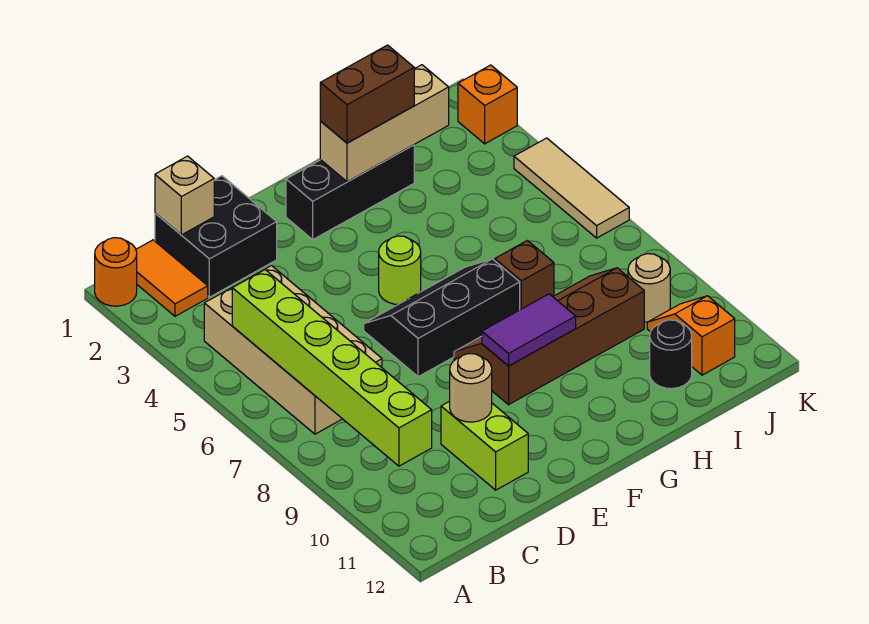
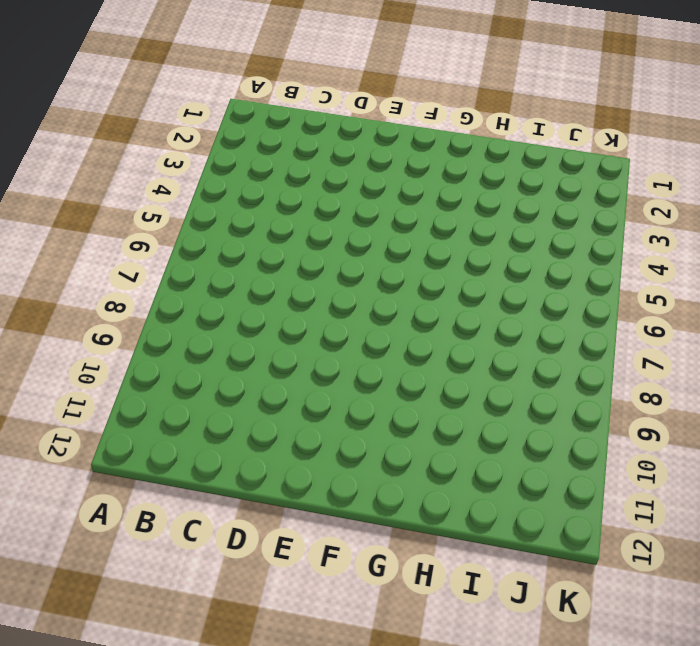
none -> orange 1x1 round brick [95,238,137,306]
none -> orange 1x2 tile [136,240,208,316]
none -> tan 2x4 brick [204,266,382,434]

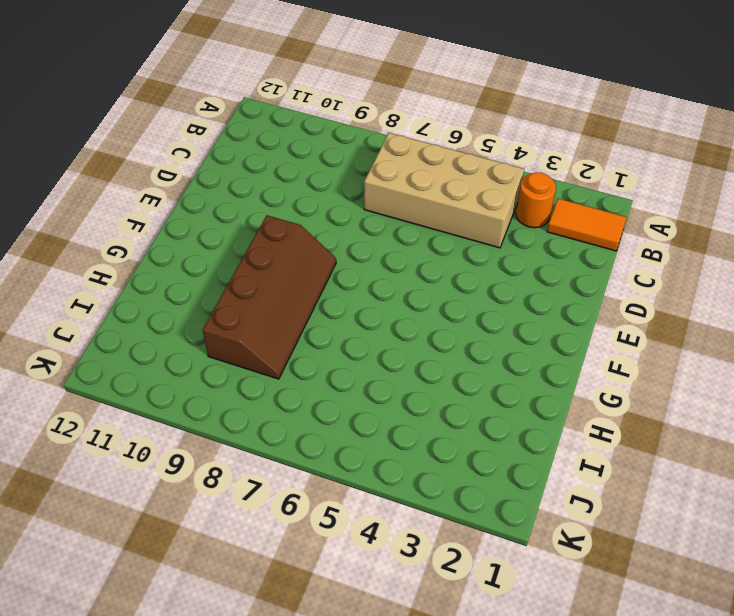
orange 1x1 round brick [516,172,556,228] -> orange 1x1 round brick moved to [95,238,137,306]
none -> black 2x2 brick [155,176,277,297]
none -> lime 1x2 brick [441,401,528,490]
none -> black 2x3 slope [364,259,520,377]

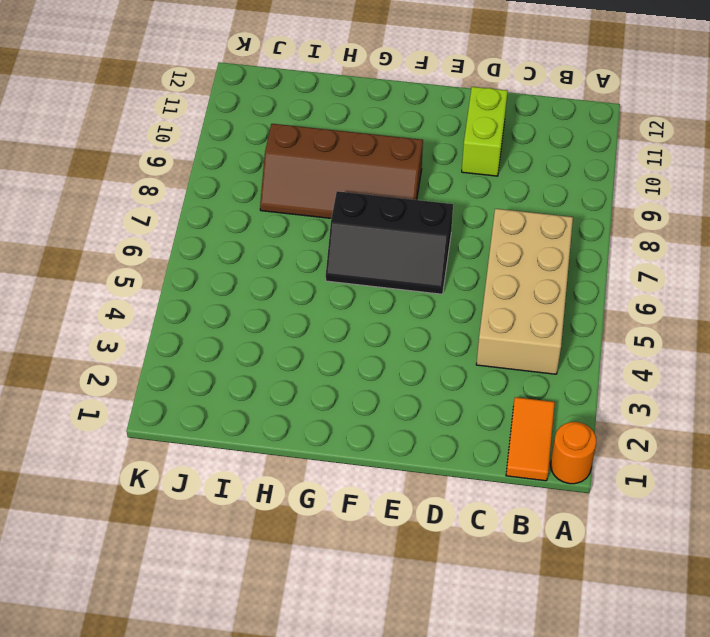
none -> black 2x2 brick [155,176,277,297]
none -> black 1x3 brick [286,145,414,239]
none -> lime 1x1 round brick [379,236,421,304]

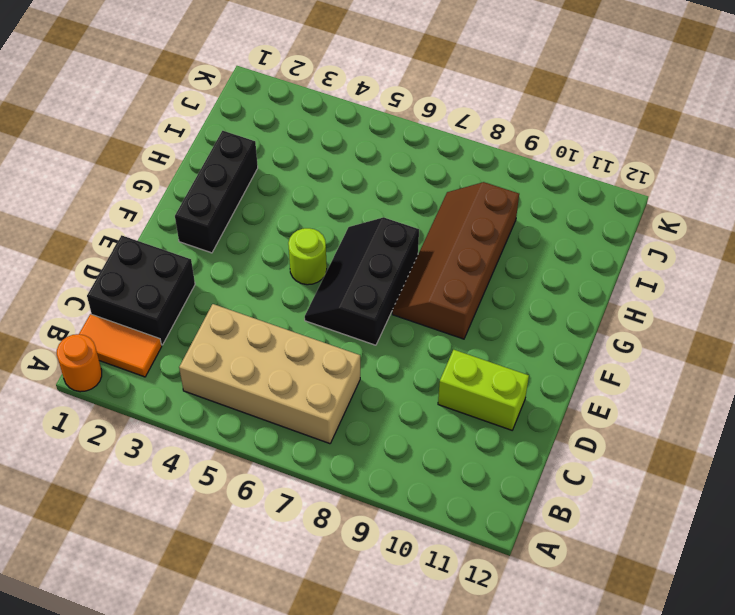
none -> brown 1x1 brick [495,240,554,310]
none -> black 1x1 round brick [650,320,692,389]
none -> tan 1x1 round brick [628,254,670,322]

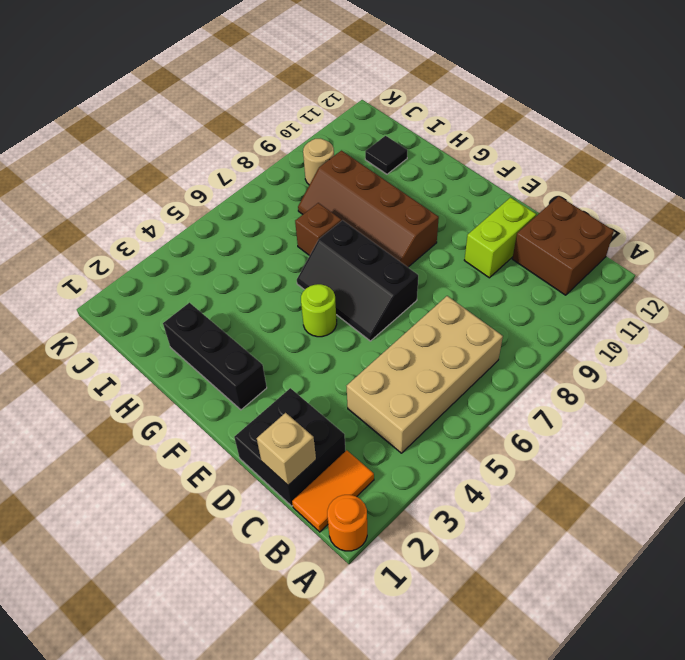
brown 2x2 brick [512,196,614,295] -> none
black 1x1 tile [365,136,407,174] -> black 1x1 round brick [650,320,692,389]
none -> orange 1x2 slope [647,296,735,375]
none -> orange 1x1 brick [458,65,517,144]
none -> tan 1x3 tile [514,138,629,238]

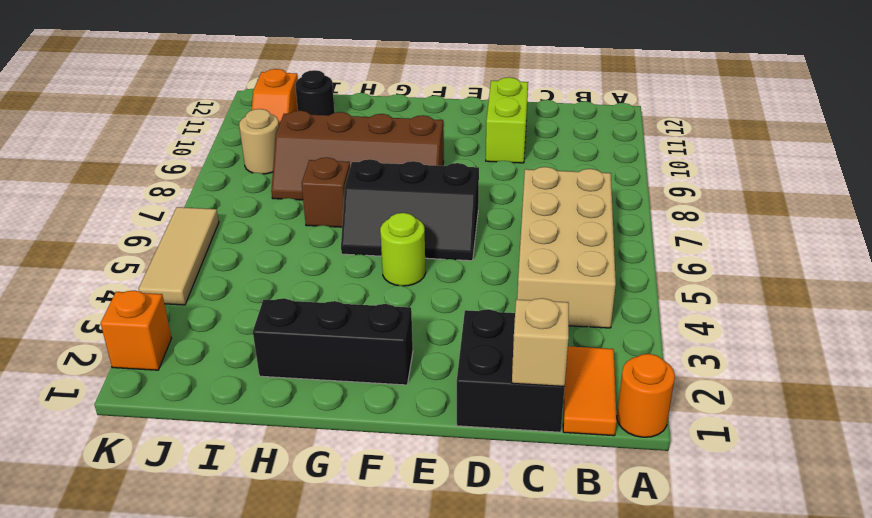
none -> lime 1x6 brick [232,270,432,466]
none -> tan 1x1 round brick [450,354,492,422]
none -> purple 1x2 tile [482,294,576,366]

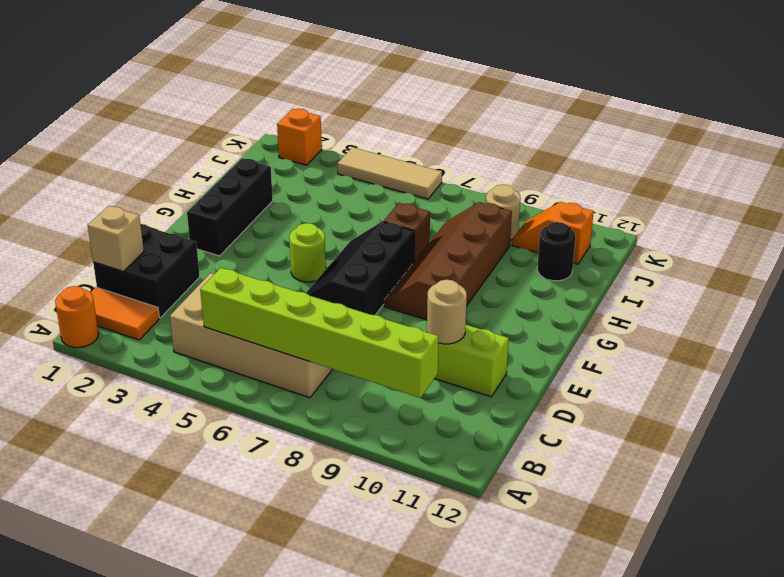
none -> purple 1x2 tile [482,294,576,366]
none -> tan 1x3 brick [320,65,449,182]
none -> brown 1x2 brick [320,45,414,143]

